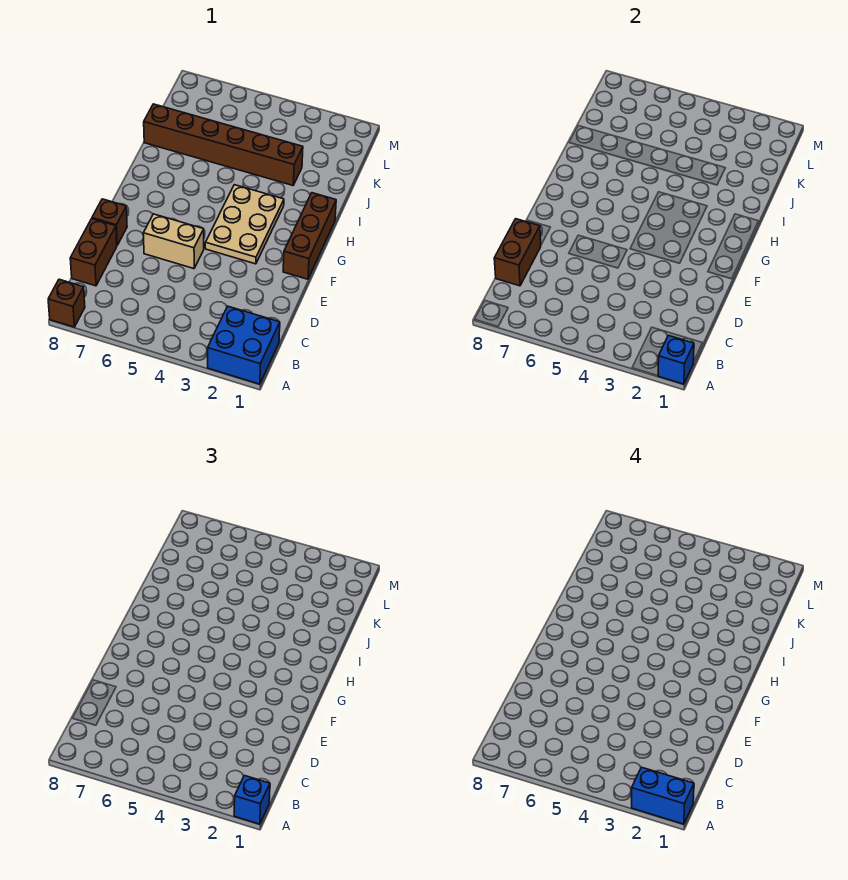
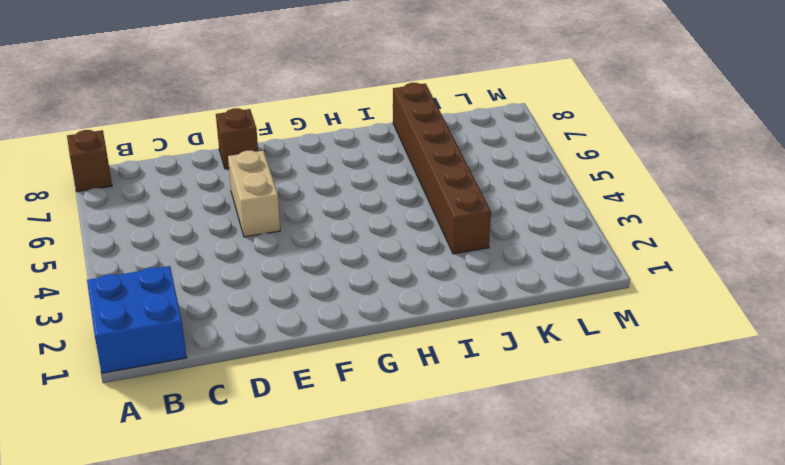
none -> brown 1x2 brick [70,219,117,286]
none -> brown 1x3 brick [283,193,336,279]
none -> tan 2x3 plate [205,185,284,264]

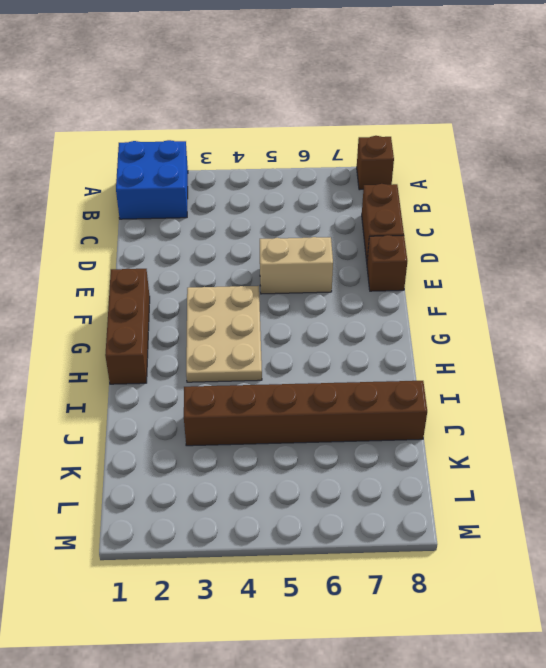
none -> blue 1x1 brick [658,336,694,384]
none -> brown 1x2 brick [494,219,541,286]
none -> blue 1x1 brick [234,776,270,824]

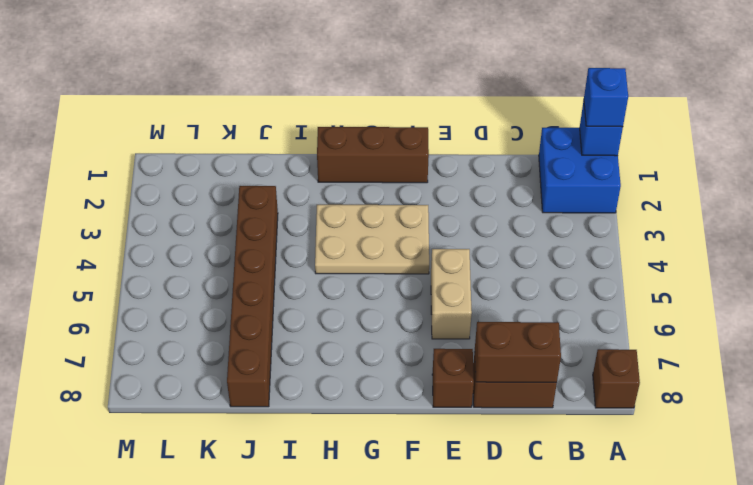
none -> blue 1x2 brick [632,767,694,824]

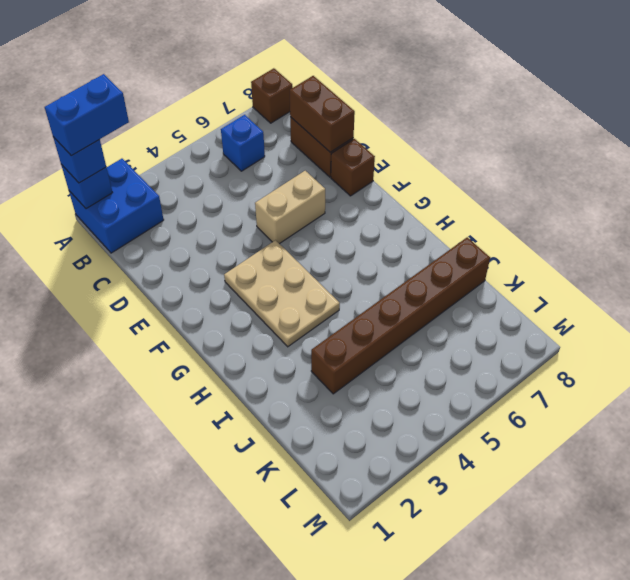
blue 1x1 brick [221,115,265,171] -> none
none -> brown 1x3 brick [283,193,336,279]

